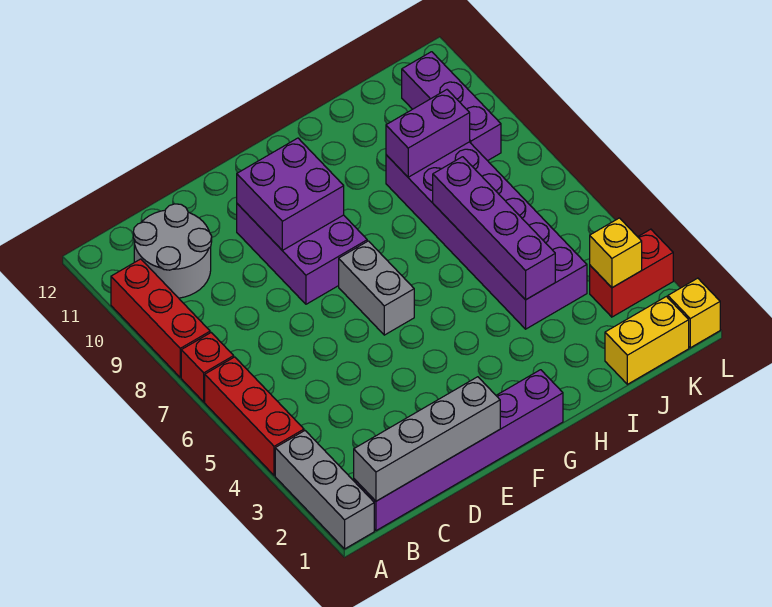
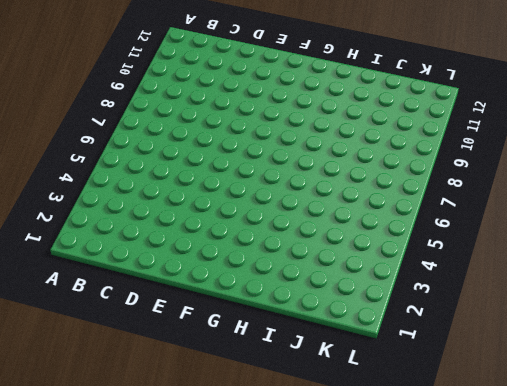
none -> grey 1x3 brick [275,431,374,549]
none -> red 1x3 brick [205,357,304,476]
none -> red 1x1 brick [181,333,234,402]

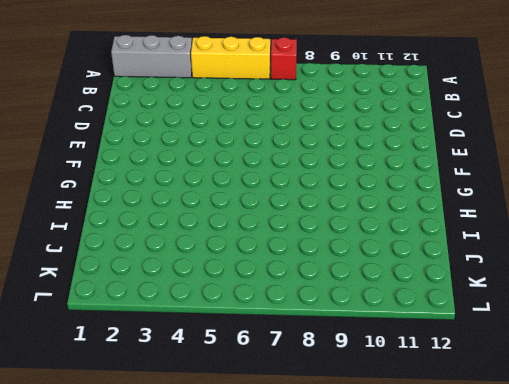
yellow 1x3 brick [191,36,270,79] -> red 1x3 brick [205,357,304,476]
none -> red 1x3 brick [111,259,210,377]
none -> purple 1x6 brick [354,370,563,531]
none -> grey 2x2 round brick [133,204,212,298]

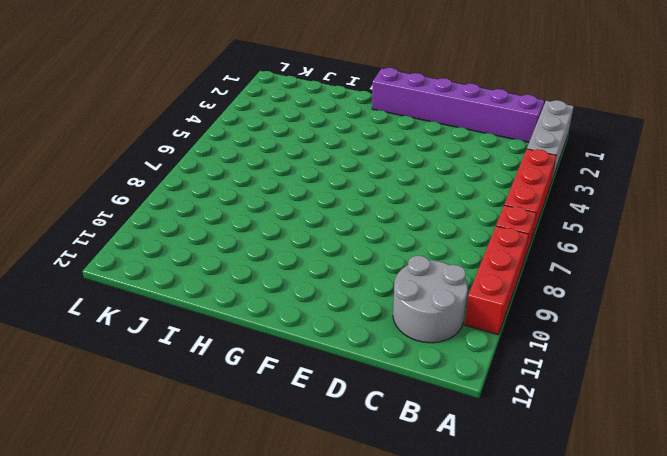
none -> purple 2x3 brick [237,204,367,304]
none -> grey 1x2 brick [339,241,414,335]
none -> purple 2x6 brick [386,142,587,329]

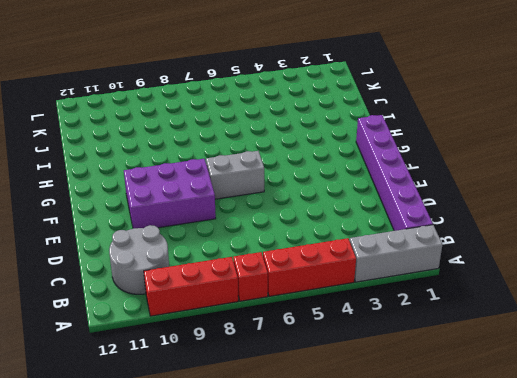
none -> purple 2x6 brick [386,142,587,329]
none -> yellow 1x2 brick [605,297,689,384]
none -> red 1x2 brick [590,229,673,317]

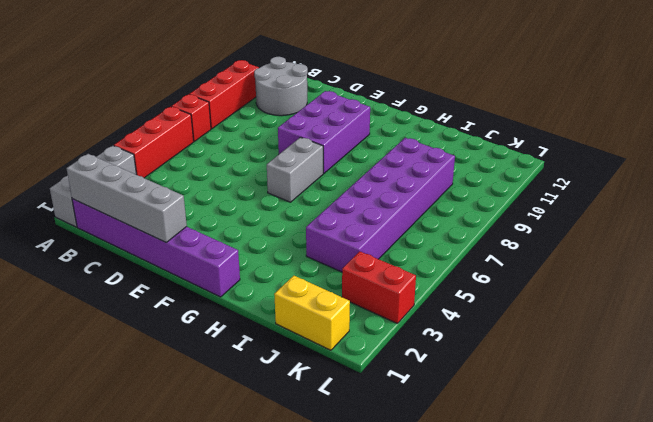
none -> purple 1x3 brick [402,52,501,161]
none -> yellow 1x1 brick [668,278,720,348]
none -> purple 2x2 brick [237,138,344,250]

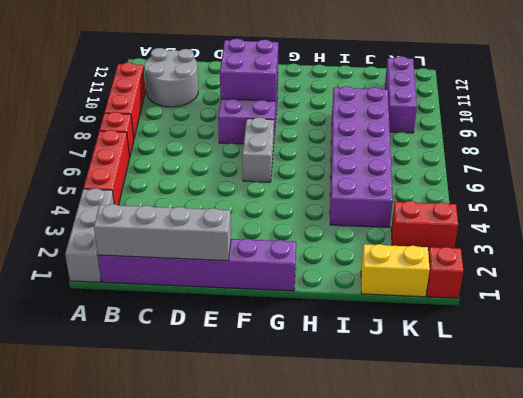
red 1x1 brick [427,247,463,298] -> yellow 1x1 brick [668,278,720,348]
none -> purple 1x4 brick [433,157,555,300]
none -> purple 1x2 brick [386,90,470,177]
none -> yellow 1x1 brick [590,218,642,288]

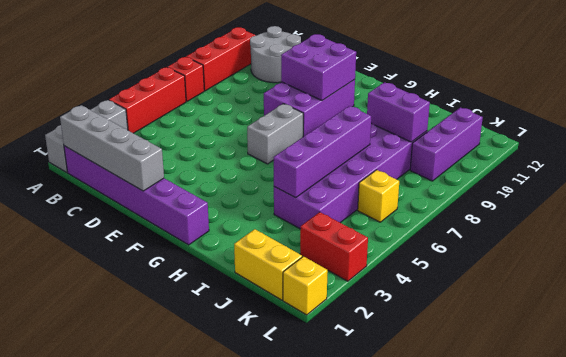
yellow 1x1 brick [358,170,399,222] -> yellow 1x1 brick moved to [590,218,642,288]

